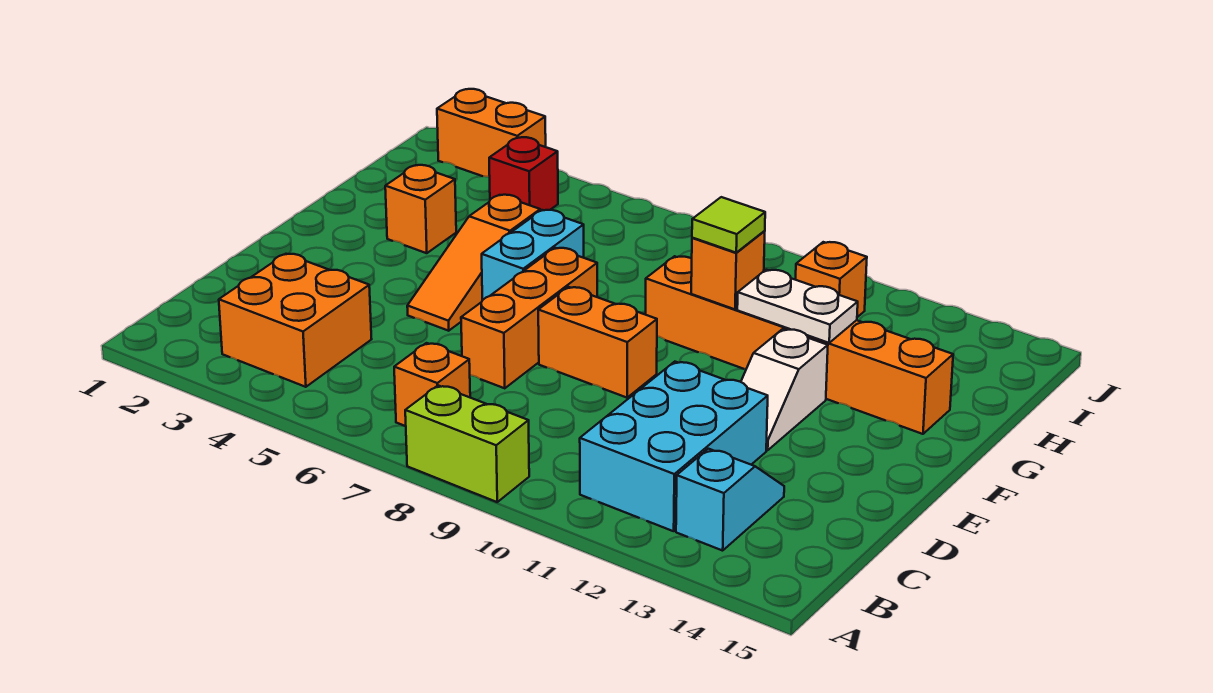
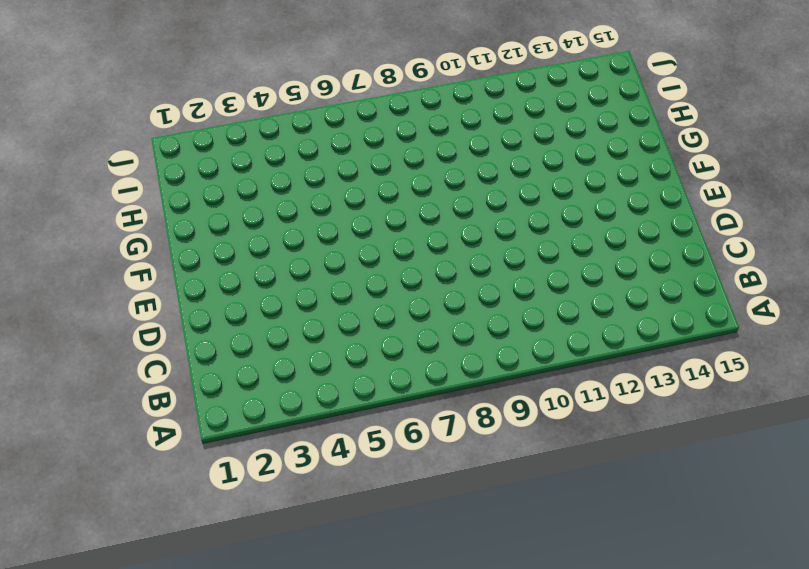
none -> lime 1x2 brick [405,385,529,502]
none -> orange 2x2 brick [219,254,371,387]
none -> orange 1x1 brick [394,343,470,426]

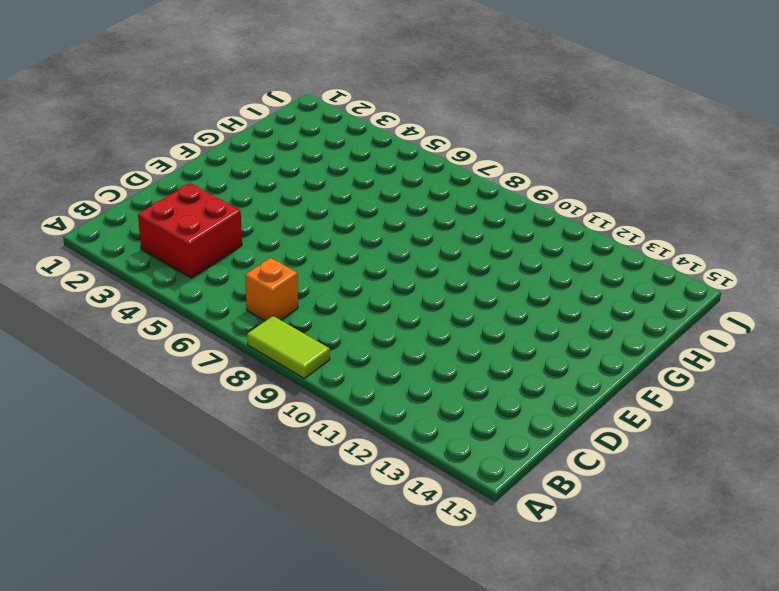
lime 1x2 tile [247,316,330,378] -> lime 1x2 brick [405,385,529,502]
red 2x2 brick [138,183,242,278] -> orange 2x2 brick [219,254,371,387]
none -> cyan 2x3 brick [580,362,768,531]
none -> cyan 1x2 slope [676,449,784,551]
none -> orange 1x3 brick [461,248,597,388]

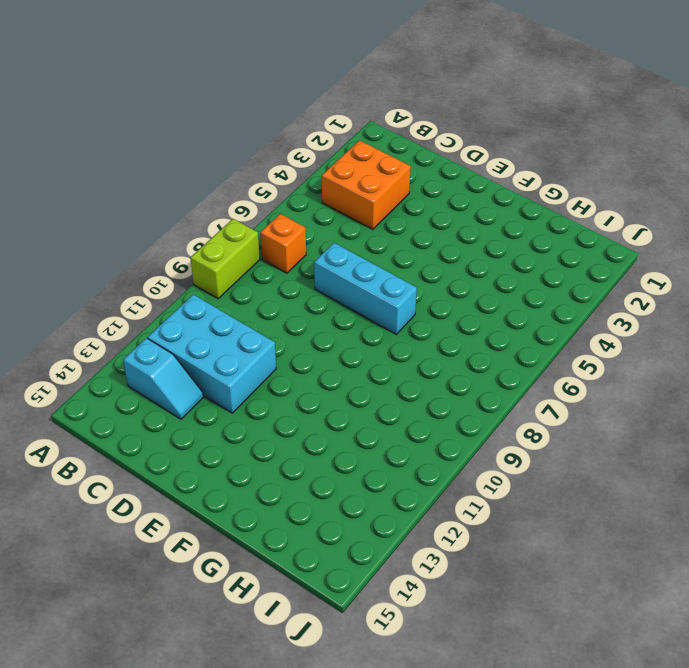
cyan 1x3 brick [314,243,417,334] -> orange 1x3 brick [461,248,597,388]
none -> orange 1x3 slope [407,195,540,331]
none -> orange 1x2 brick [538,287,657,398]
none -> white 1x2 slope [741,329,828,450]

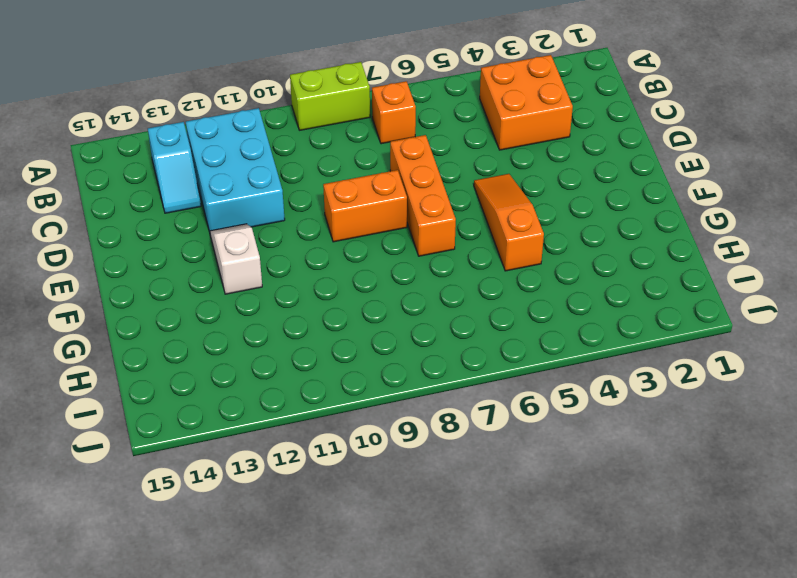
none -> cyan 1x2 brick [482,210,584,300]
none -> orange 1x1 brick [385,165,456,253]
none -> orange 1x6 brick [646,256,953,434]

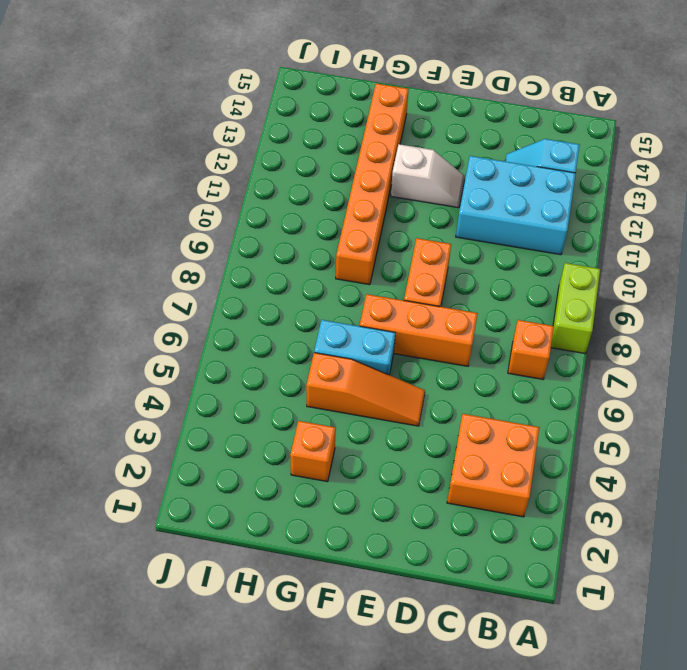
none -> red 1x1 brick [489,137,558,211]
none -> orange 1x1 brick [796,242,867,317]
none -> orange 1x2 brick [437,89,546,177]

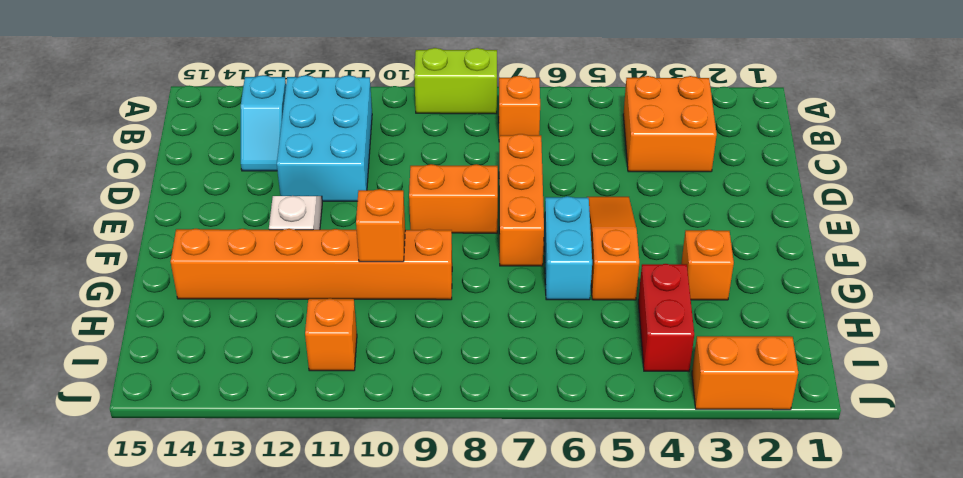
red 1x2 brick [638,264,694,371] -> red 1x1 brick [489,137,558,211]
none -> white 1x2 plate [737,270,858,343]
none -> lime 1x1 tile [692,197,765,253]

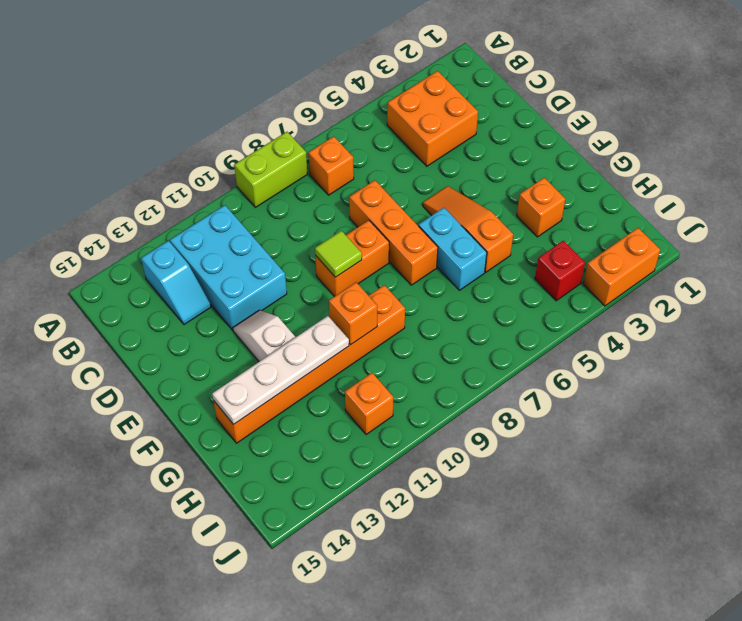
lime 1x1 tile [315,231,362,277] -> lime 1x1 tile moved to [692,197,765,253]
white 1x4 plate [212,316,349,424] -> white 1x2 plate [737,270,858,343]

